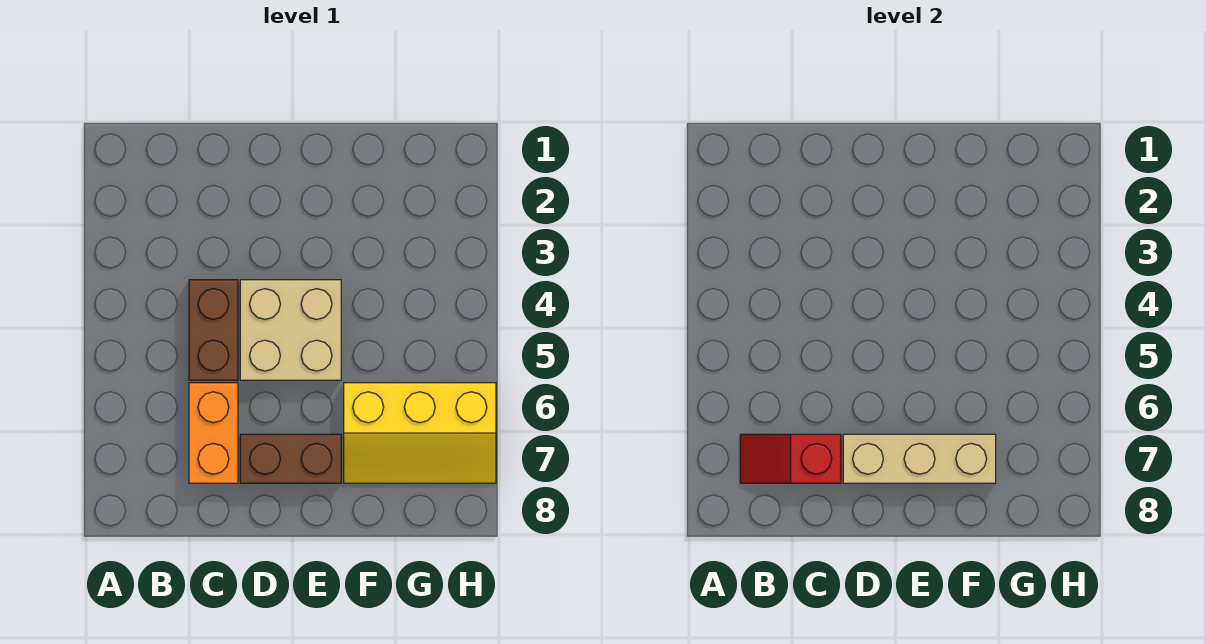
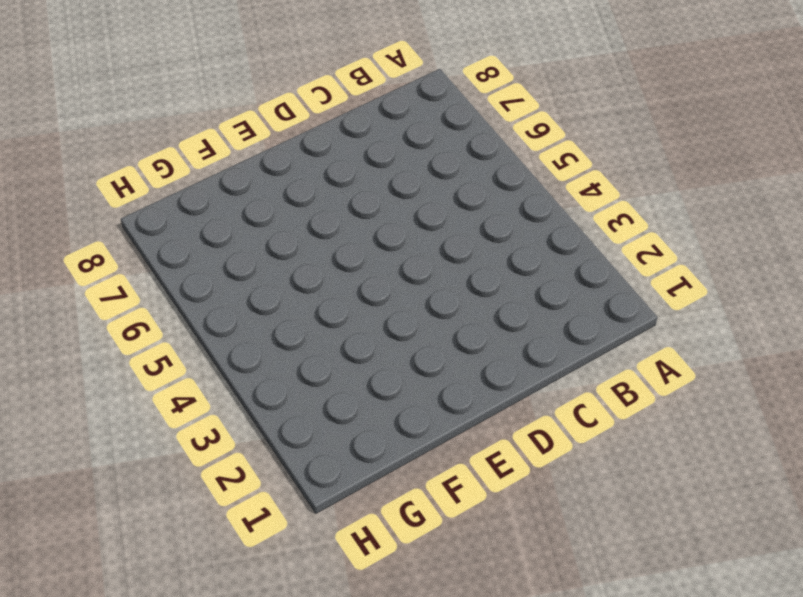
none -> brown 1x2 brick [189,280,238,380]
none -> orange 1x2 brick [189,383,238,483]

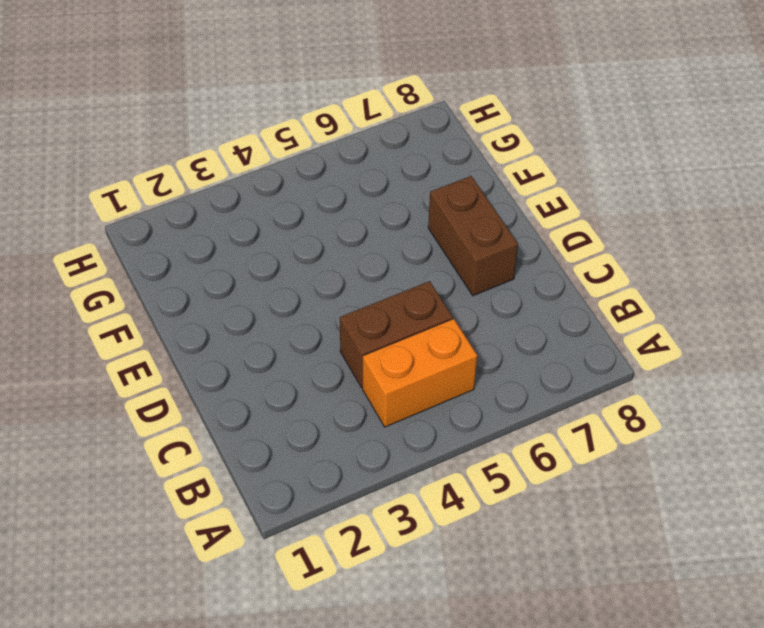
orange 1x2 brick [363,319,477,427] -> orange 1x2 brick moved to [189,383,238,483]
none -> tan 2x2 brick [240,280,341,380]
none -> yellow 2x3 slope [344,383,496,483]

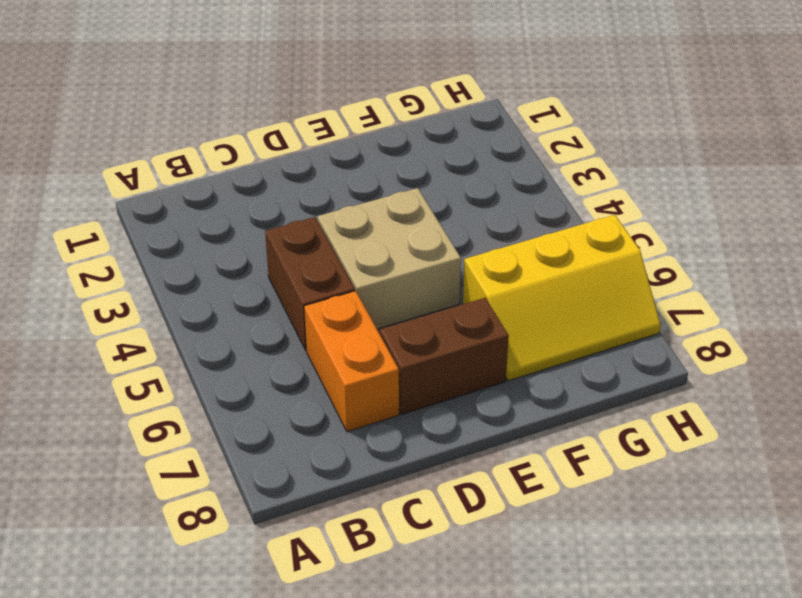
none -> red 1x2 slope [740,434,841,483]
none -> tan 1x3 brick [843,434,996,483]

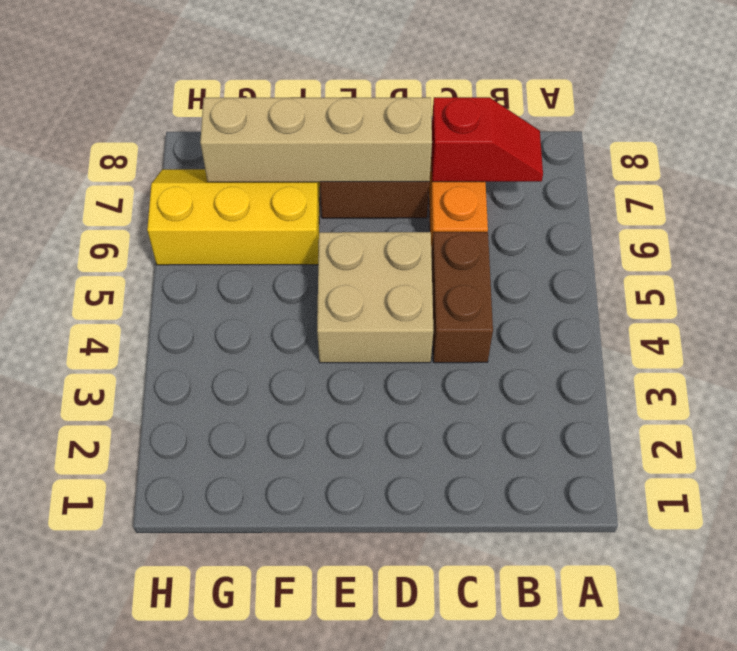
tan 1x4 brick [200,97,432,182] -> tan 1x3 brick [843,434,996,483]

